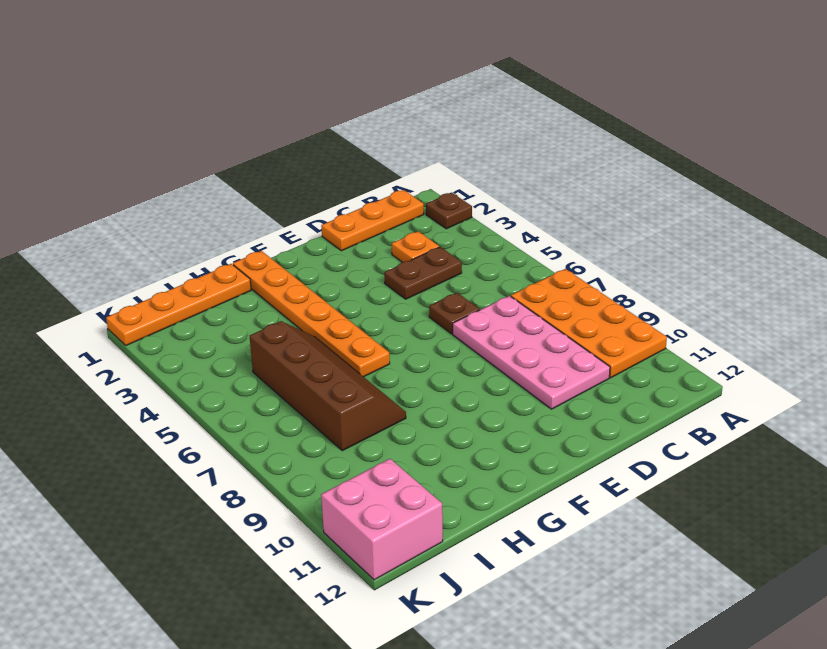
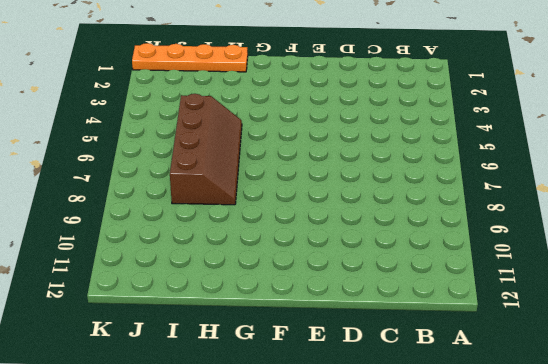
none -> brown 1x1 plate [426,193,472,229]
none -> orange 2x4 plate [511,269,667,378]

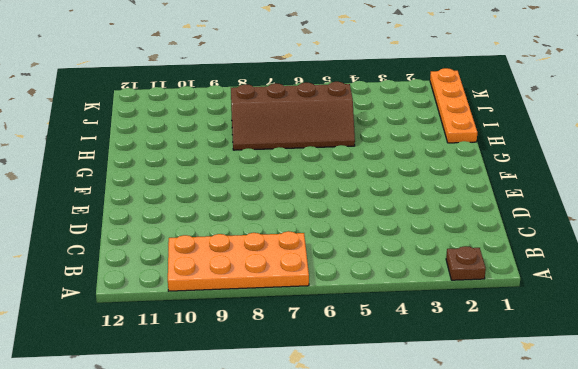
none -> orange 1x3 plate [321,190,424,251]
none -> orange 1x1 plate [392,231,439,262]

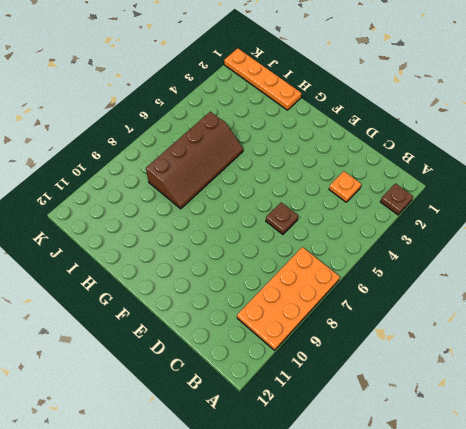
none -> orange 1x3 plate [321,190,424,251]
none -> brown 1x2 plate [384,247,462,299]

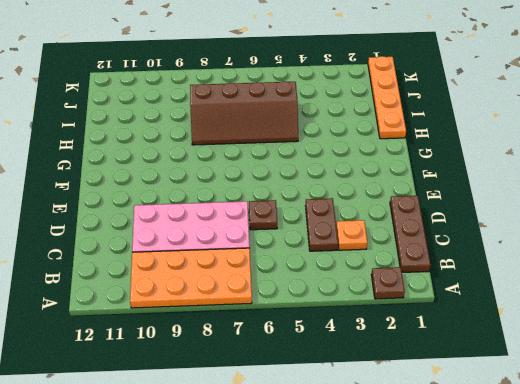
brown 1x3 plate [390,195,431,272] -> orange 1x3 plate [321,190,424,251]
none -> orange 1x6 plate [233,251,390,377]
none -> pink 2x2 brick [321,459,443,580]

